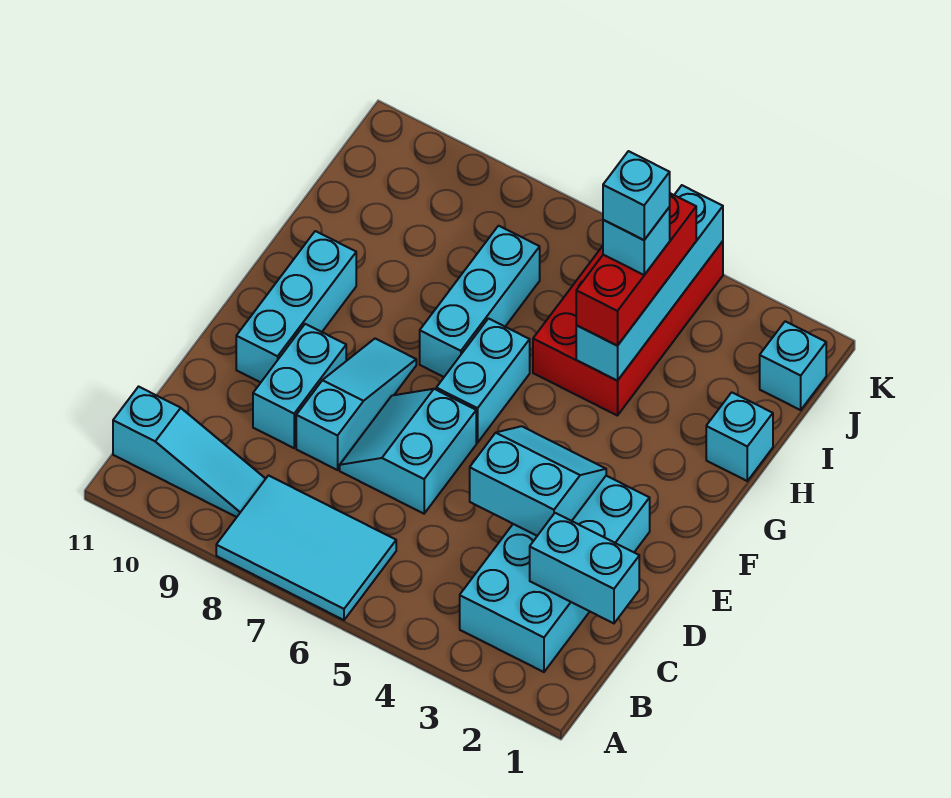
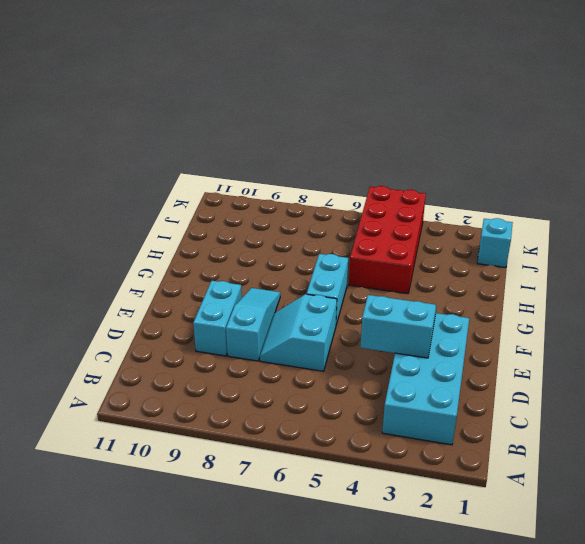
none -> cyan 2x3 tile [216,476,396,620]
none -> cyan 1x3 slope [113,387,265,517]
none -> cyan 1x3 brick [236,231,356,382]

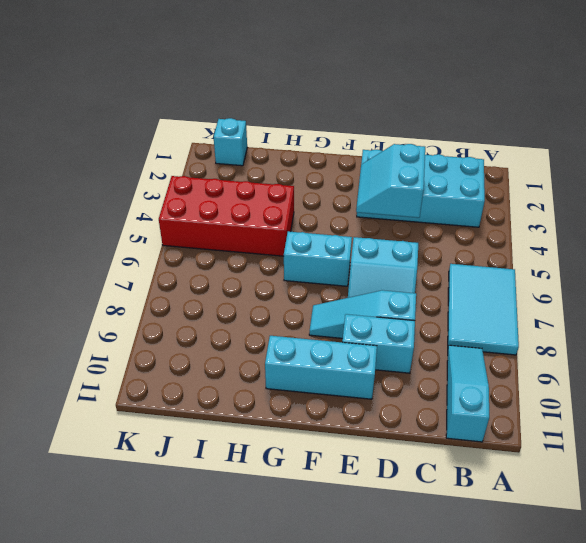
none -> cyan 1x3 brick [420,226,540,377]
none -> cyan 1x1 brick [706,392,773,481]
none -> cyan 1x2 brick [530,513,639,623]

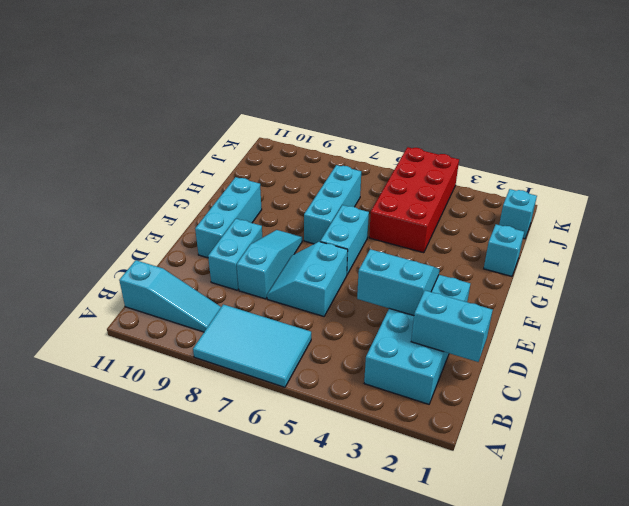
none -> cyan 1x4 brick [576,185,723,381]
none -> red 1x3 brick [576,193,696,346]
none -> cyan 1x1 brick [603,207,670,275]

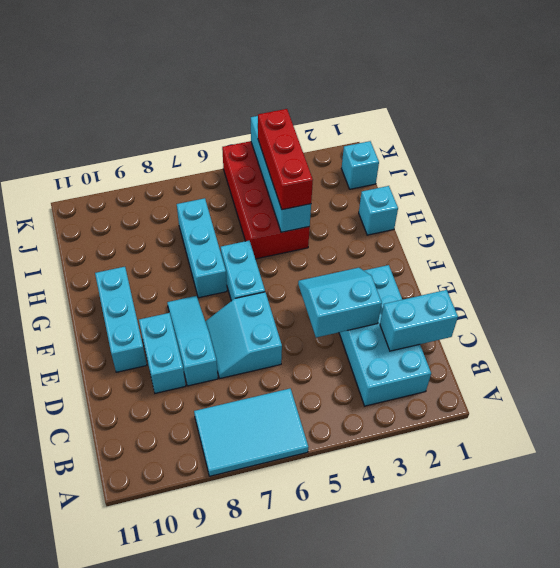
none -> cyan 1x3 slope [113,387,265,517]
none -> cyan 1x1 brick [603,207,670,275]
none -> cyan 1x1 brick [603,151,670,240]

